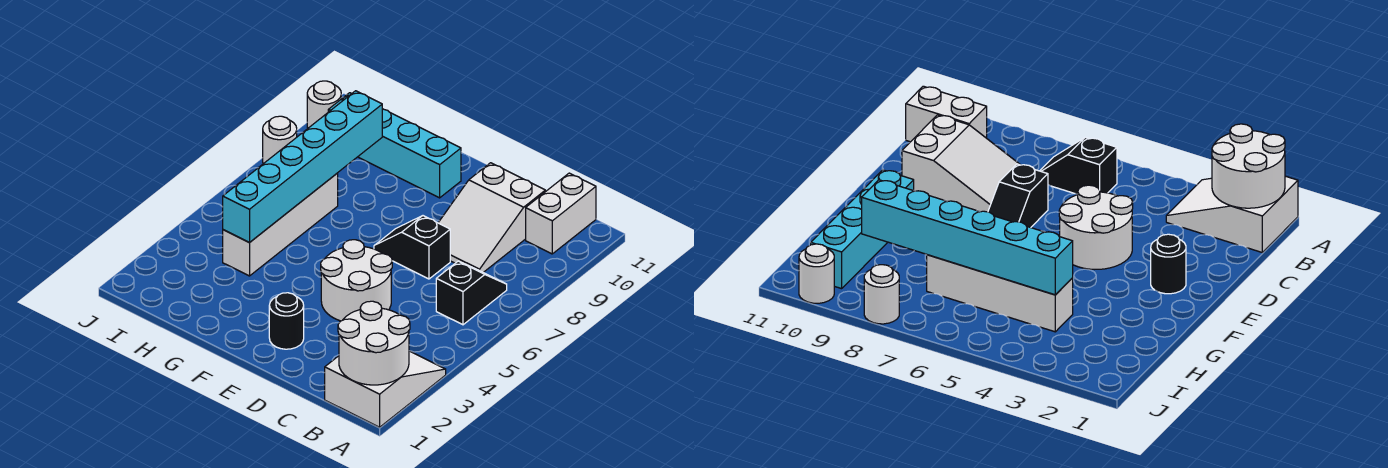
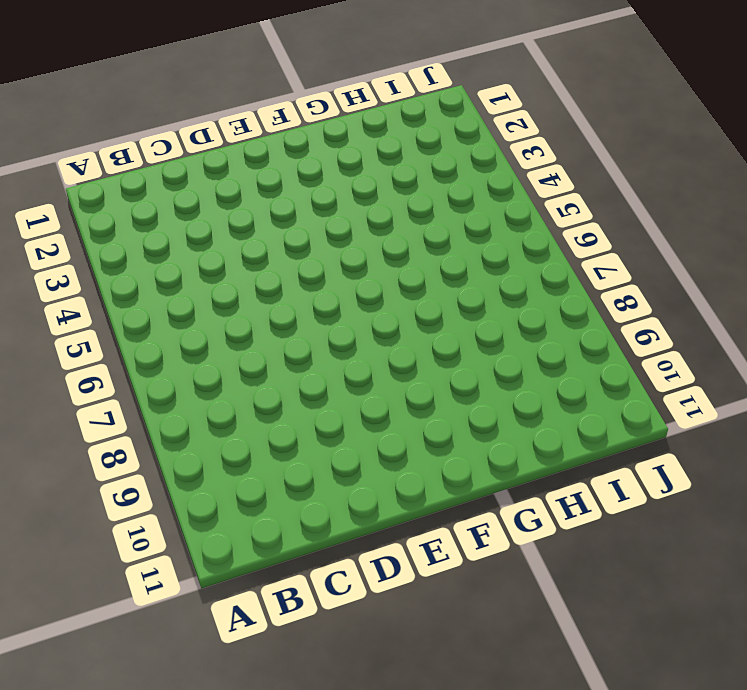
none -> white 2x3 slope [325,351,446,427]
none -> black 1x2 slope [436,261,507,325]
none -> white 1x2 brick [526,173,596,254]

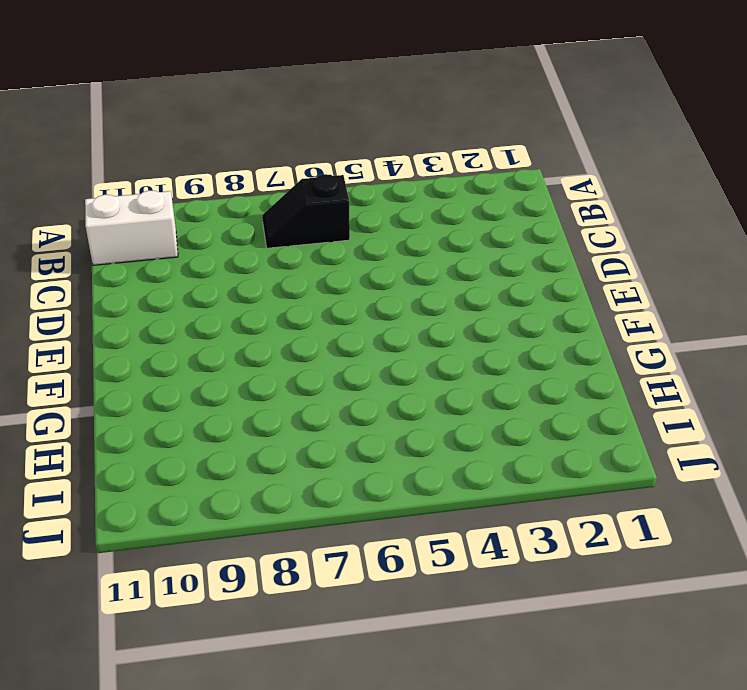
none -> white 2x3 slope [325,351,446,427]
none -> white 2x3 slope [438,163,545,272]
none -> white 2x2 round brick [321,240,392,321]

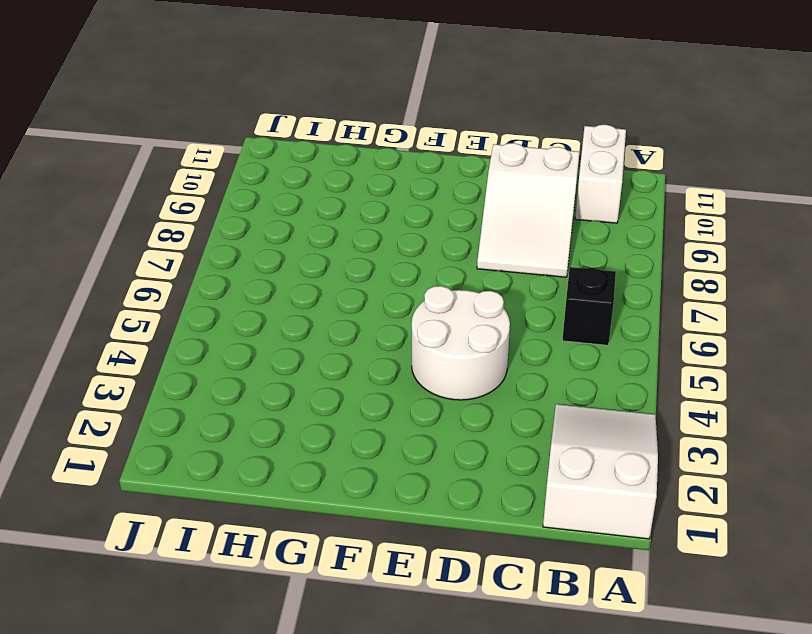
none -> black 1x2 slope [374,216,450,279]
none -> black 1x1 round brick [269,293,304,349]
none -> cyan 1x4 brick [328,93,461,198]

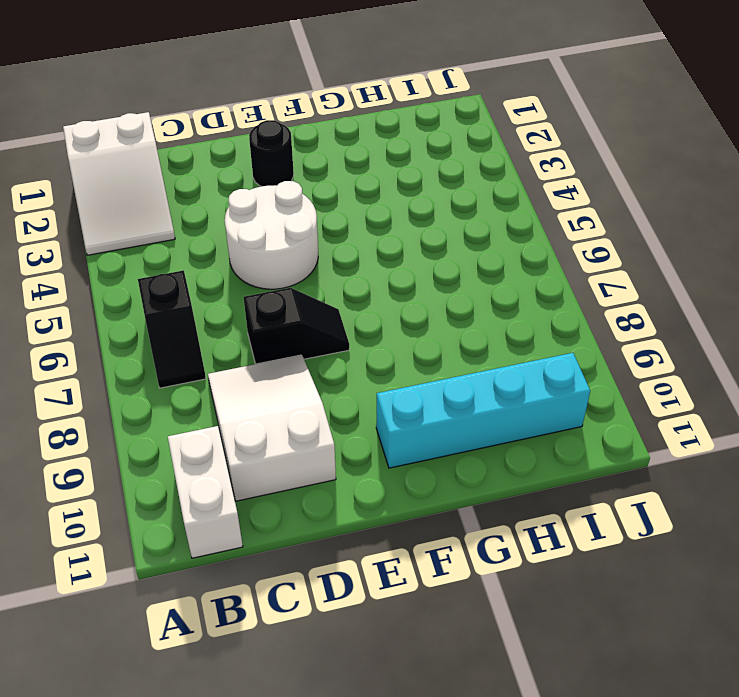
none -> white 1x4 brick [223,173,338,276]
none -> white 1x1 round brick [263,116,297,164]
none -> white 1x1 round brick [307,81,341,128]

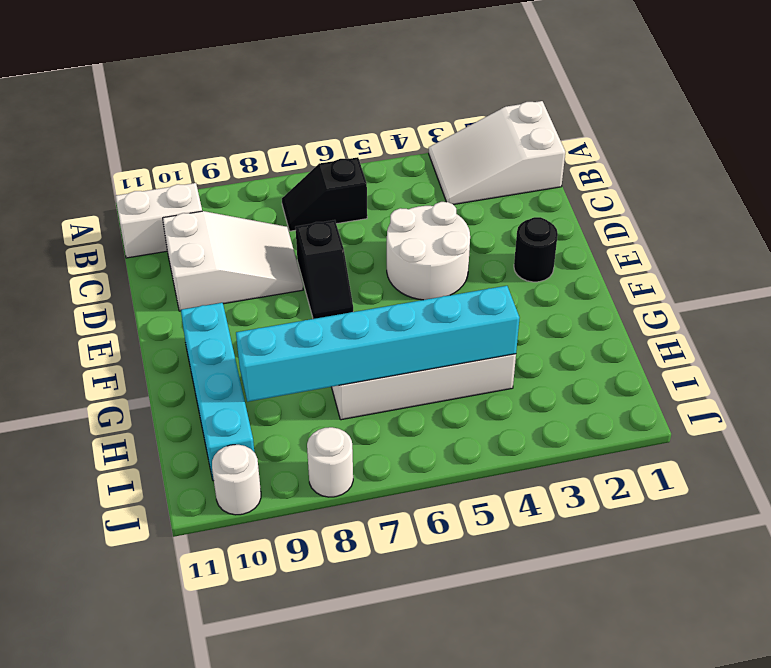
none -> white 2x2 round brick [338,301,410,385]

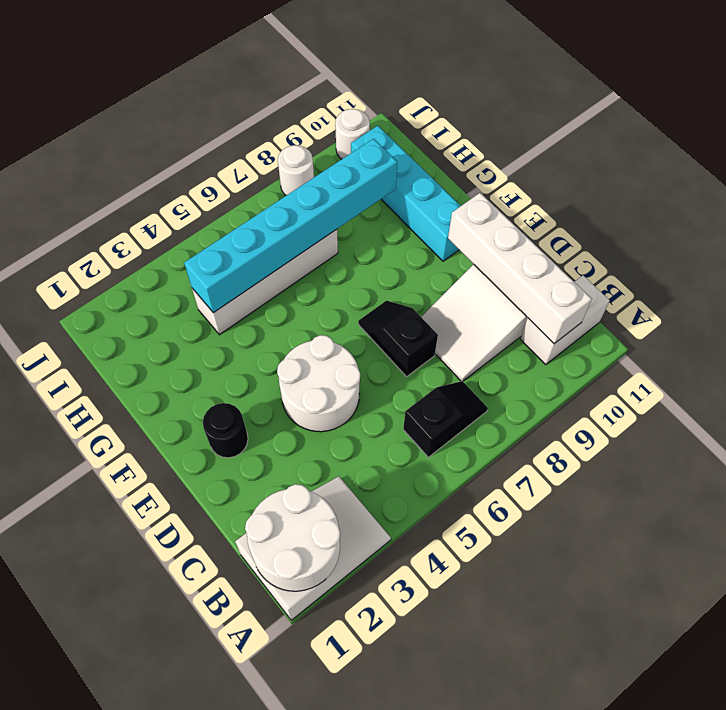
white 1x4 brick [448,193,592,344] -> none

